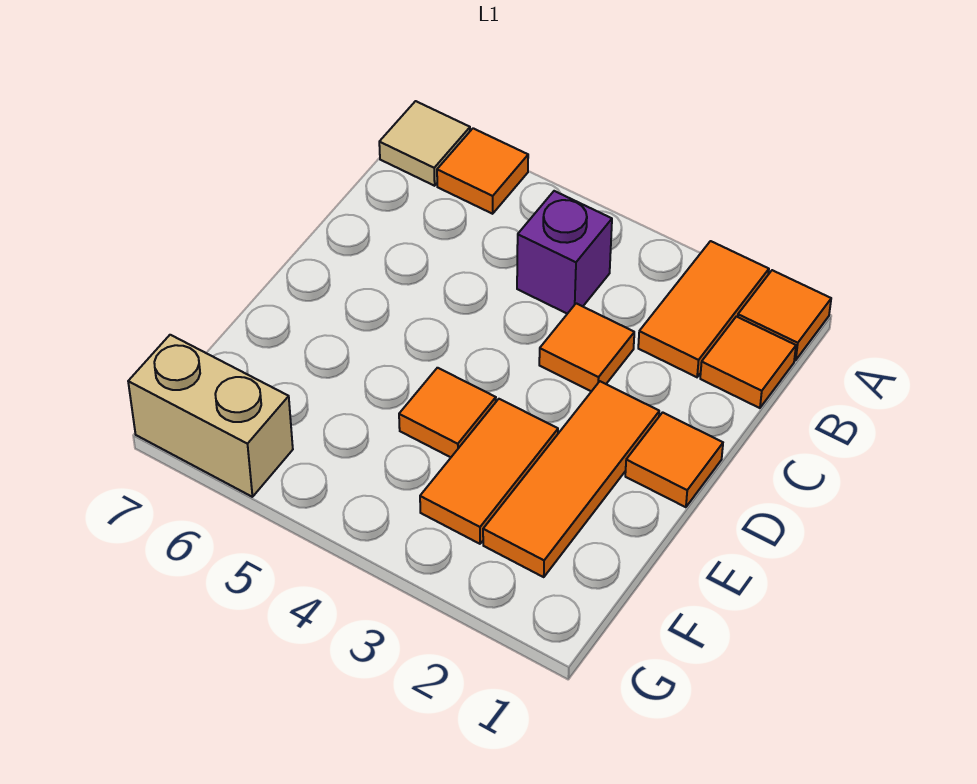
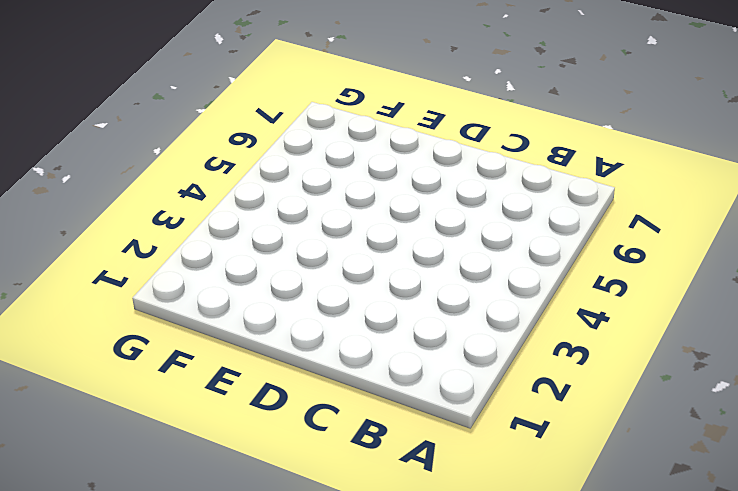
none -> orange 1x1 tile [738,270,831,360]
none -> orange 1x2 tile [638,241,769,377]
none -> orange 1x1 tile [437,128,528,214]

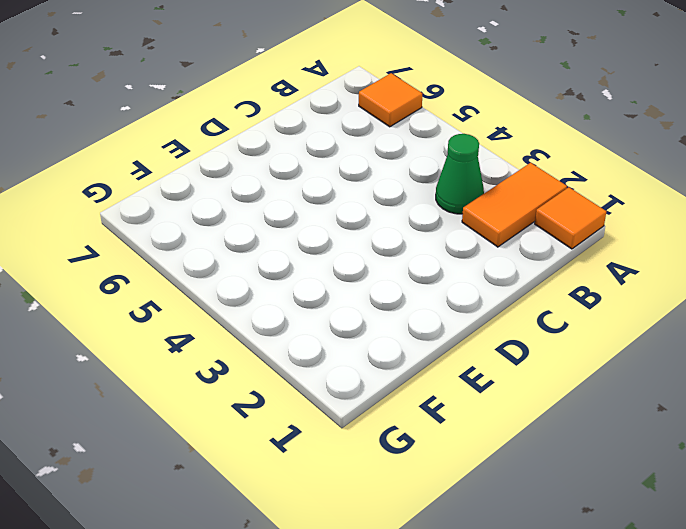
green 1x1 cone [436,134,484,214] -> none
none -> tan 1x1 tile [379,101,470,186]
none -> orange 1x1 tile [700,317,796,408]
none -> purple 1x1 brick [517,191,612,314]

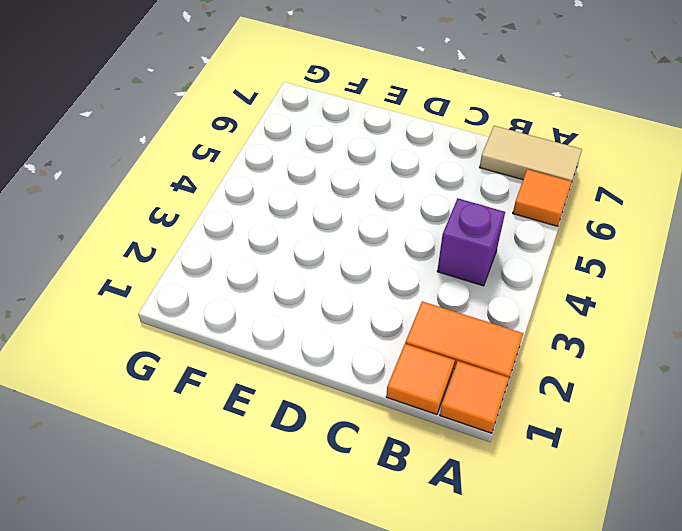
tan 1x2 tile [480,126,582,181] -> tan 1x1 tile [379,101,470,186]
none -> orange 1x1 tile [539,303,634,391]
none -> orange 1x1 tile [625,412,723,507]
none -> orange 1x3 tile [483,381,659,577]

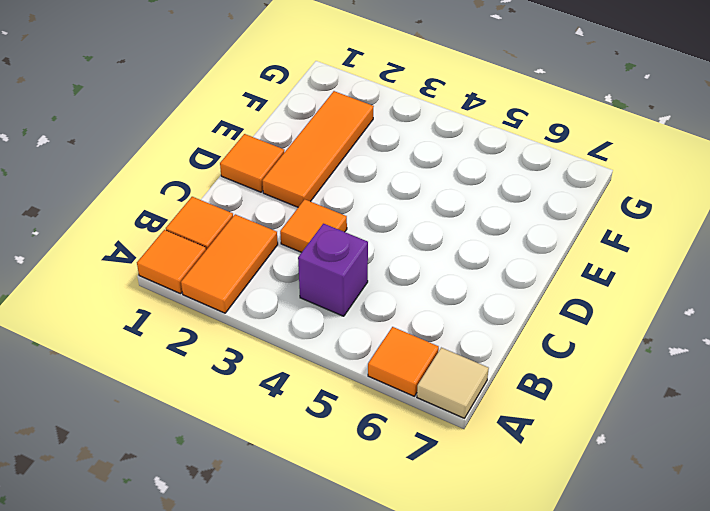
none -> orange 1x2 tile [420,399,558,544]
none -> orange 1x1 tile [399,368,496,457]
none -> tan 1x2 brick [128,335,293,497]

